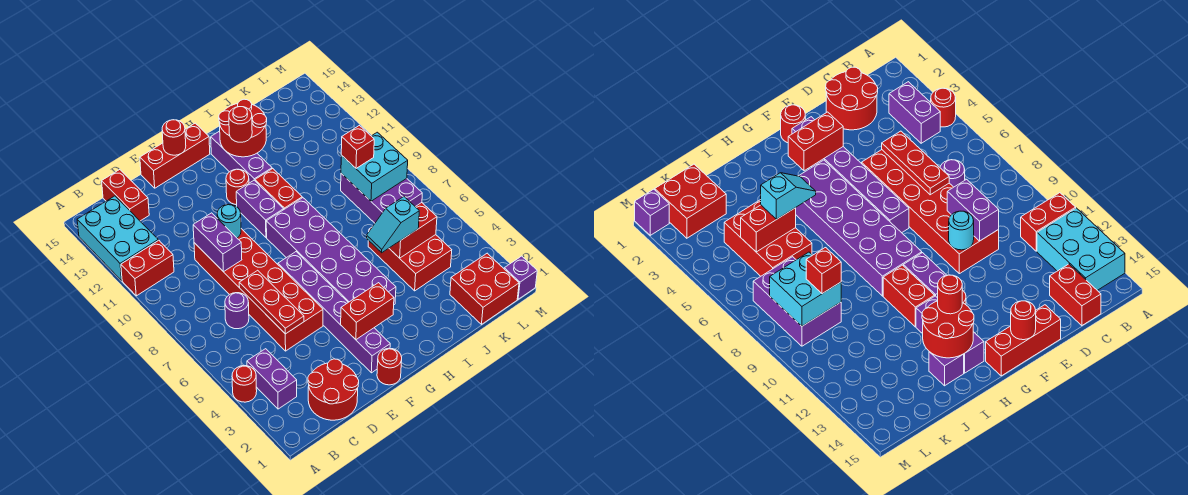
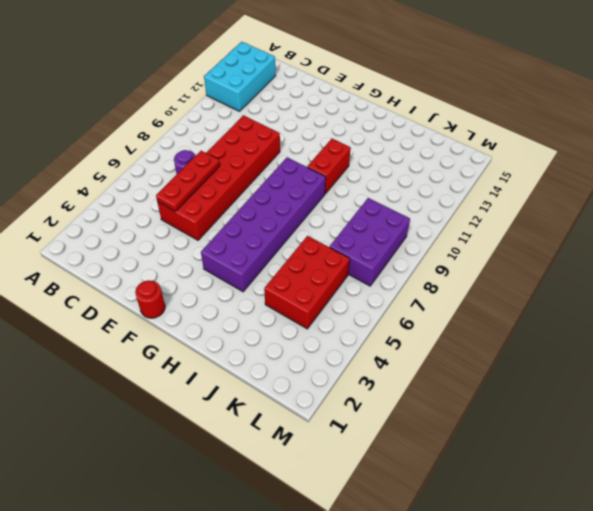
none -> red 1x1 round brick [232,366,257,402]
none -> red 1x2 brick [121,240,174,296]
none -> purple 1x2 brick [247,349,297,409]
none -> red 2x2 round brick [308,359,359,420]

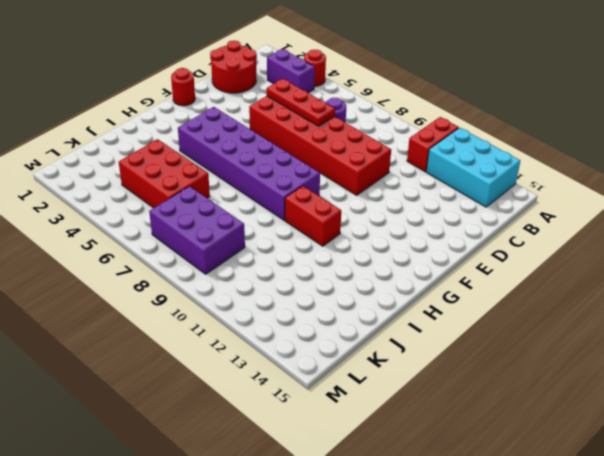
none -> red 1x2 brick [102,170,149,221]
none -> red 1x3 brick [140,123,210,188]
none -> purple 1x6 brick [278,252,390,373]
none -> purple 1x2 brick [236,180,284,237]

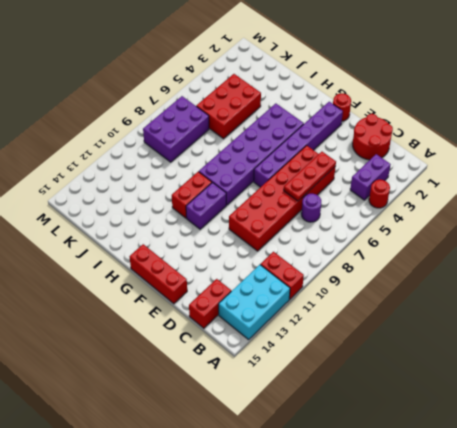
none -> red 1x1 round brick [226,169,249,205]
none -> purple 1x3 brick [211,131,272,183]
none -> purple 1x1 brick [929,352,964,386]
none -> red 2x2 brick [450,253,519,324]

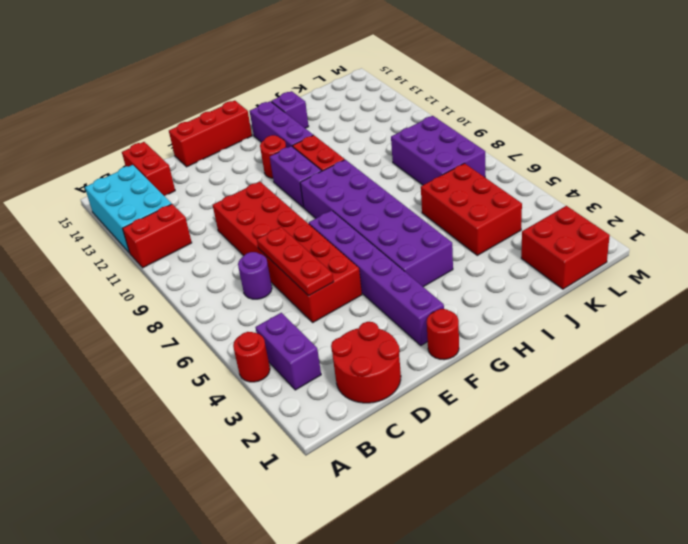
none -> purple 1x1 brick [504,256,537,299]
none -> purple 1x2 brick [193,213,242,272]
none -> cyan 1x1 round brick [217,204,241,238]
none -> red 1x2 brick [341,283,394,340]

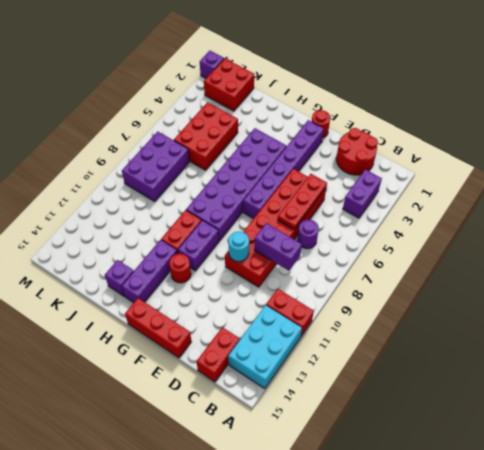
purple 1x2 brick [254,223,302,271] -> purple 1x2 brick turned to [193,213,242,272]
none -> red 1x1 round brick [232,366,257,402]
none -> red 1x2 brick [341,283,394,340]
none -> red 1x1 round brick [162,120,186,155]
none -> red 2x2 round brick [219,99,267,157]

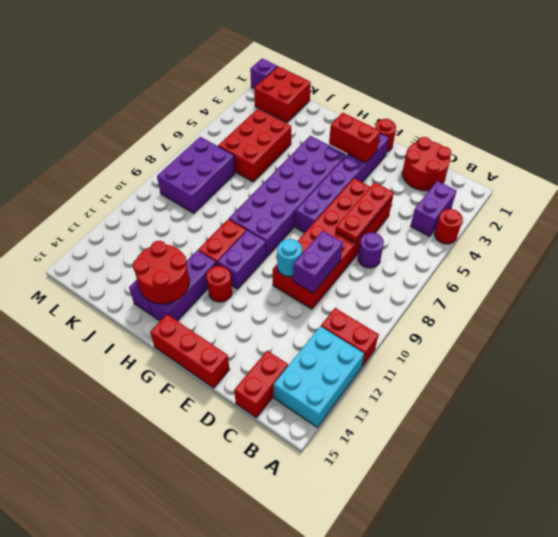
none -> red 1x1 round brick [162,120,186,155]
none -> red 1x2 brick [389,203,437,258]
none -> cyan 2x2 brick [341,132,408,201]
none -> red 1x1 round brick [229,107,252,142]

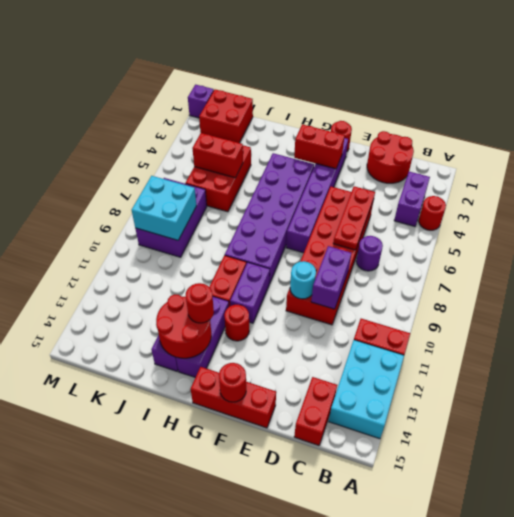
none -> cyan 1x2 slope [367,197,419,253]
none -> red 1x1 brick [341,126,374,168]

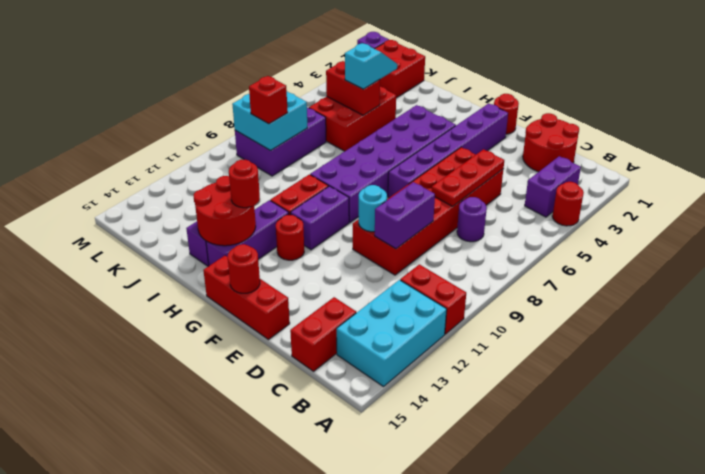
cyan 1x2 slope [345,43,397,89] -> cyan 1x2 slope turned to [367,197,419,253]
none -> red 1x2 brick [341,283,394,340]

